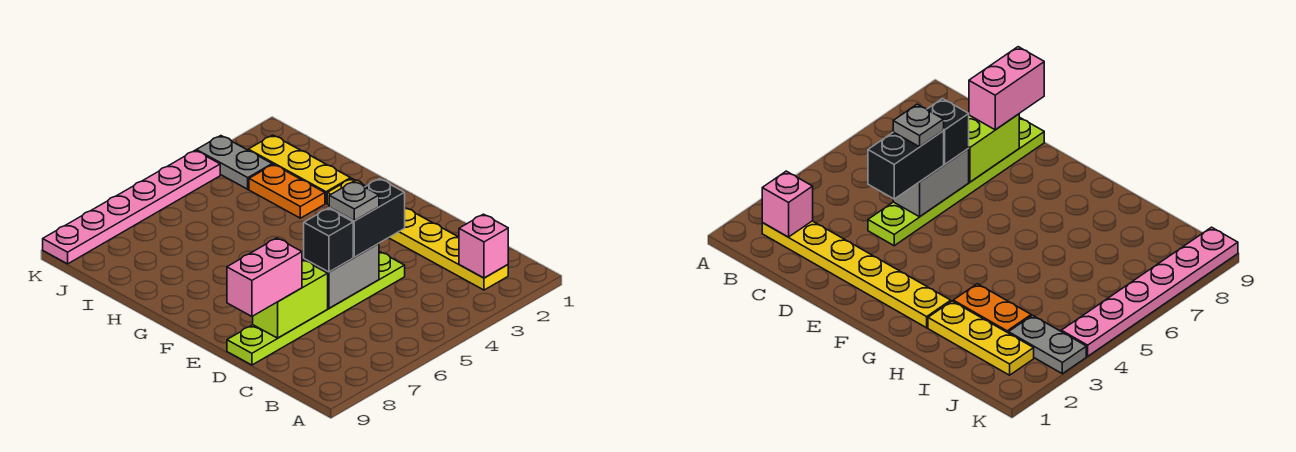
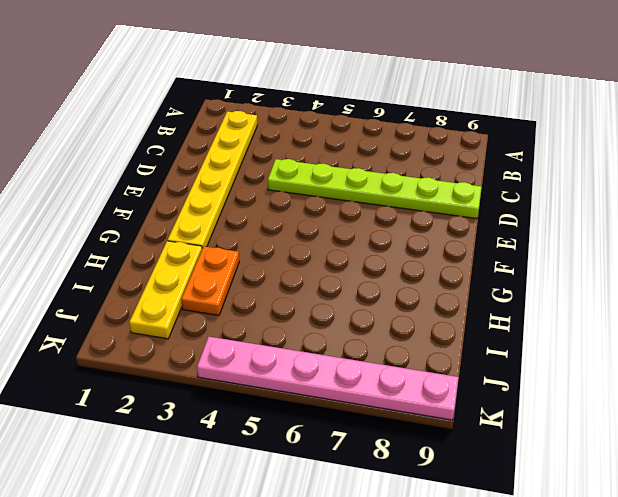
none -> grey 1x2 plate [196,136,272,189]
none -> pink 1x1 brick [459,214,508,278]
none -> grey 1x2 brick [304,244,379,308]

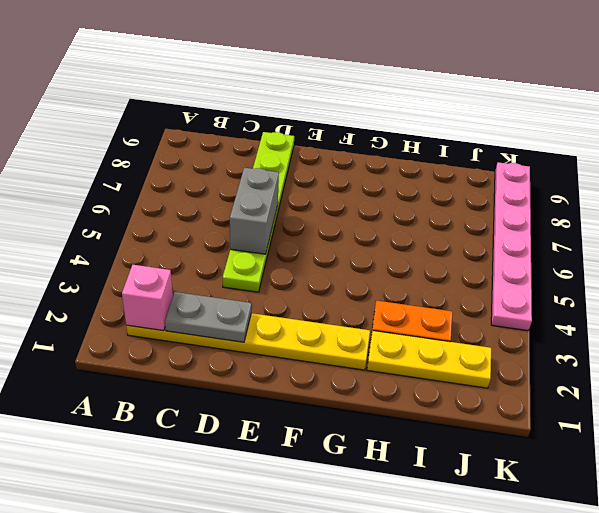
grey 1x2 plate [165,292,251,342] -> grey 1x2 plate moved to [196,136,272,189]
none -> lime 1x2 brick [253,260,328,338]
none -> black 1x2 brick [329,179,405,257]
none -> black 1x1 brick [304,208,353,272]

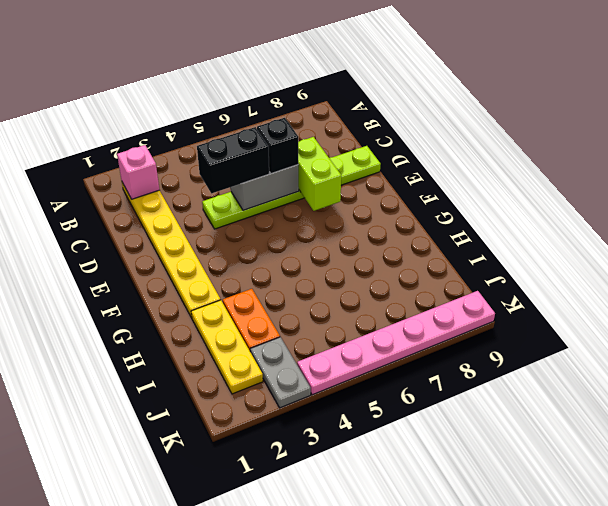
lime 1x2 brick [298,137,341,211] -> lime 1x2 brick turned to [253,260,328,338]
none -> pink 1x2 brick [227,238,302,317]
none -> grey 1x1 plate [329,181,379,221]

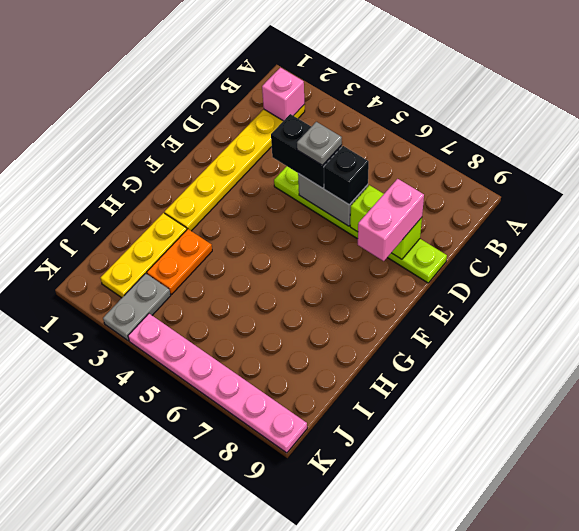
pink 1x2 brick [358,179,424,261] -> pink 1x2 brick turned to [227,238,302,317]

